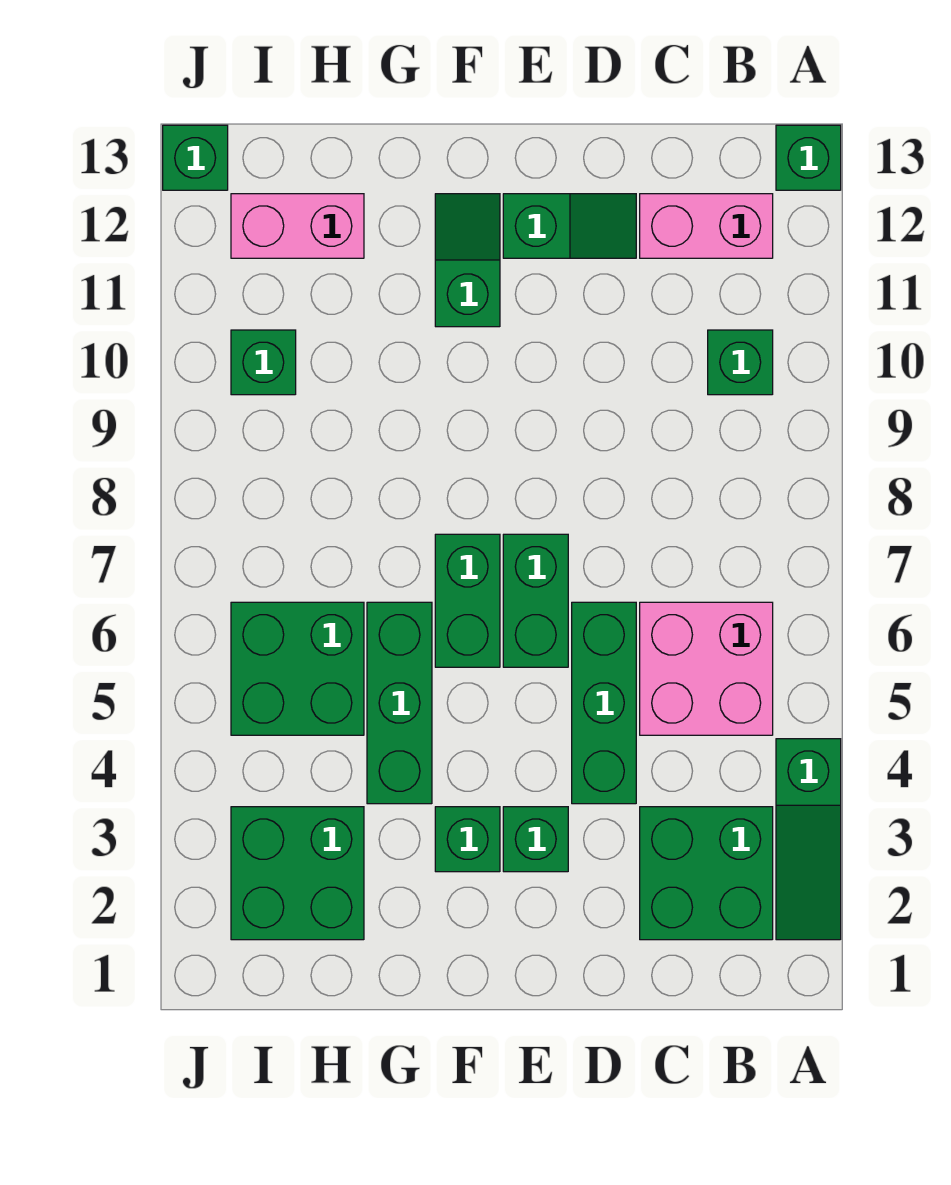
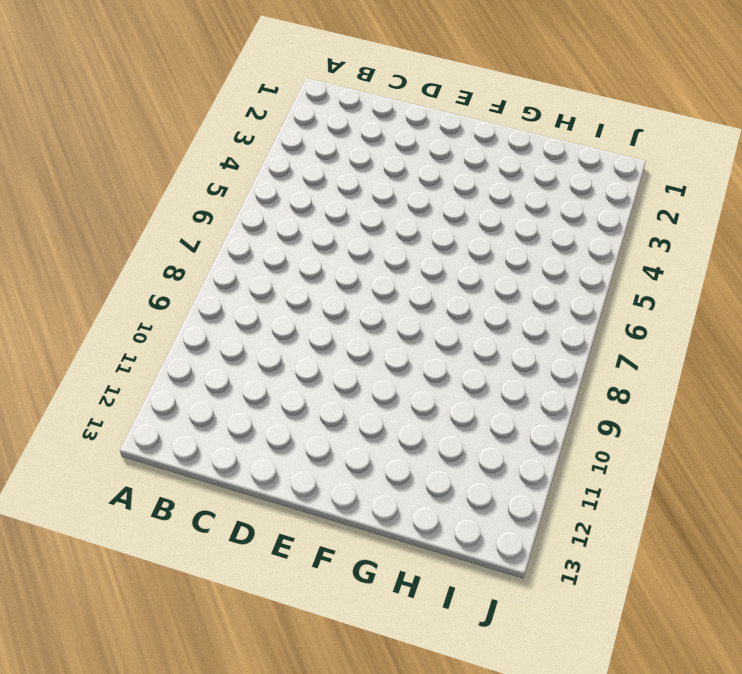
none -> green 1x3 slope [776,739,841,940]
none -> green 1x1 brick [776,125,841,190]
none -> green 2x2 brick [640,807,773,940]

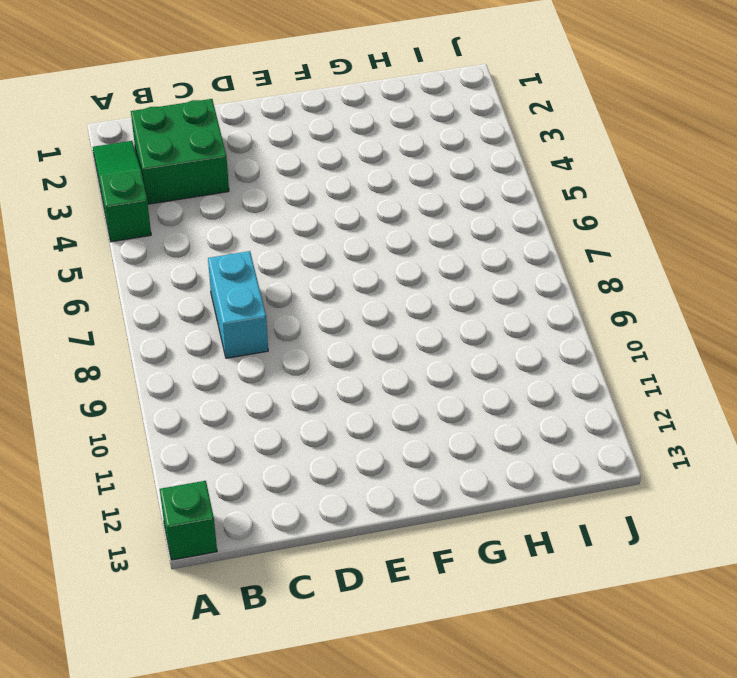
cyan 1x2 brick [208,251,268,358] -> none
none -> pink 2x2 brick [640,602,773,735]
none -> green 1x1 brick [708,330,773,395]
none -> pink 1x2 brick [640,194,773,258]

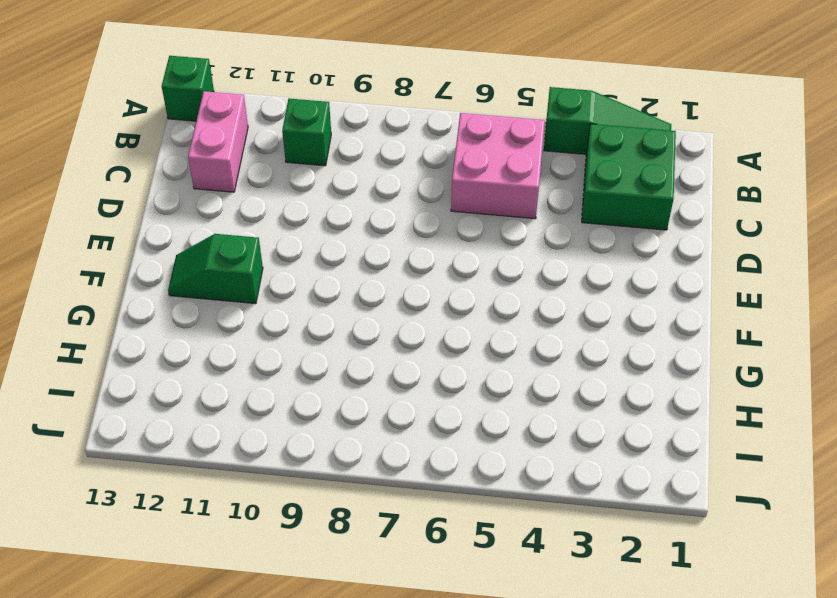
none -> green 1x3 brick [572,602,636,804]
none -> green 1x2 slope [503,194,636,258]
none -> green 1x1 brick [503,807,568,872]

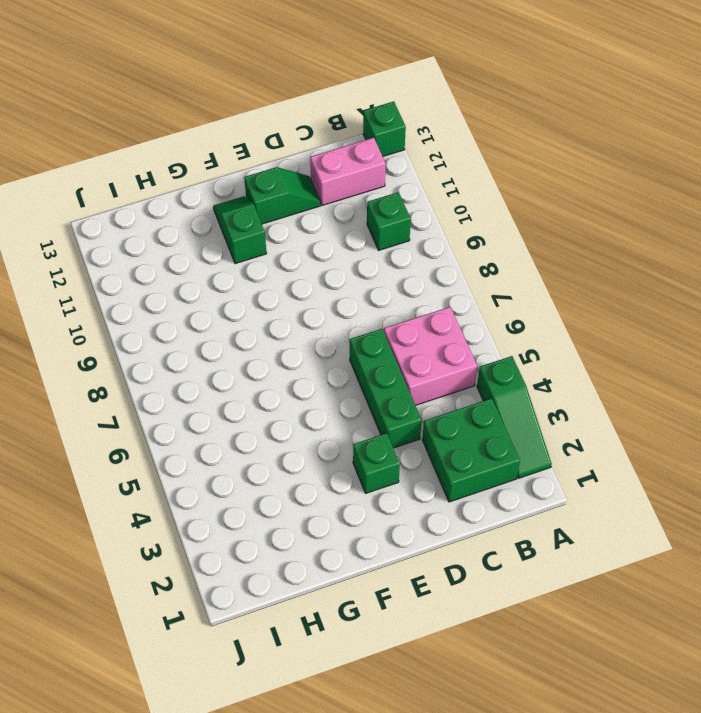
none -> green 1x2 brick [503,534,568,667]
none -> green 1x1 brick [435,807,500,872]
none -> green 1x2 brick [435,534,500,667]

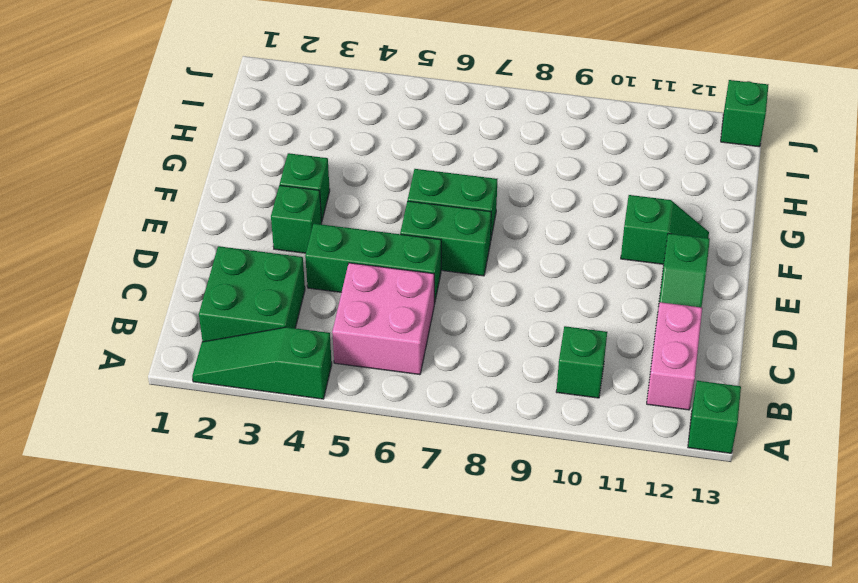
none -> green 1x3 brick [367,602,432,804]
none -> green 2x2 brick [231,807,364,940]
none -> green 2x2 brick [231,602,364,735]

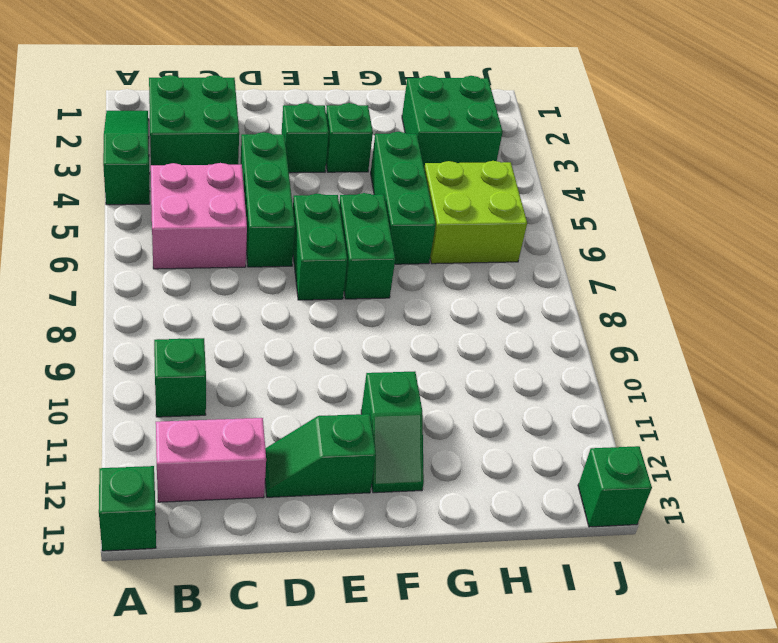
lime 2x2 brick [424,161,527,264] -> green 2x2 brick [231,602,364,735]
none -> pink 1x2 brick [231,194,364,258]
none -> green 1x1 brick [231,330,296,395]

